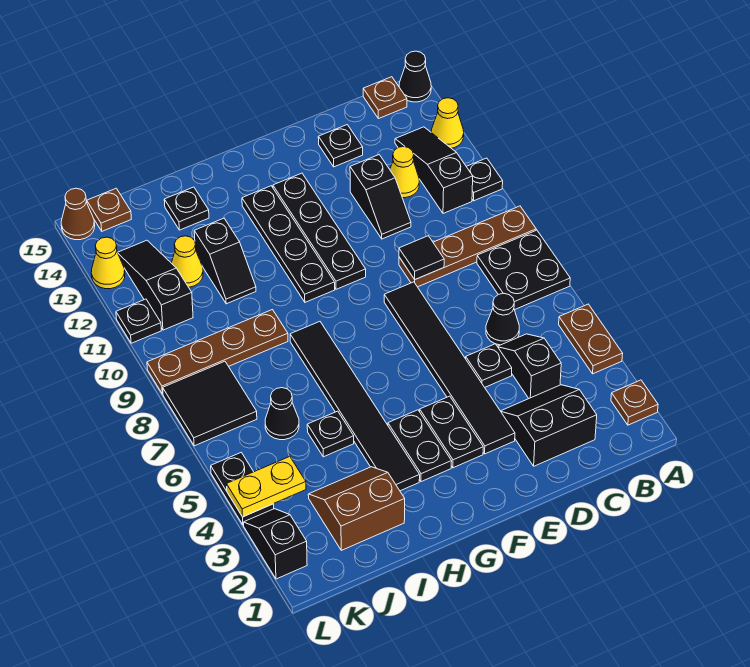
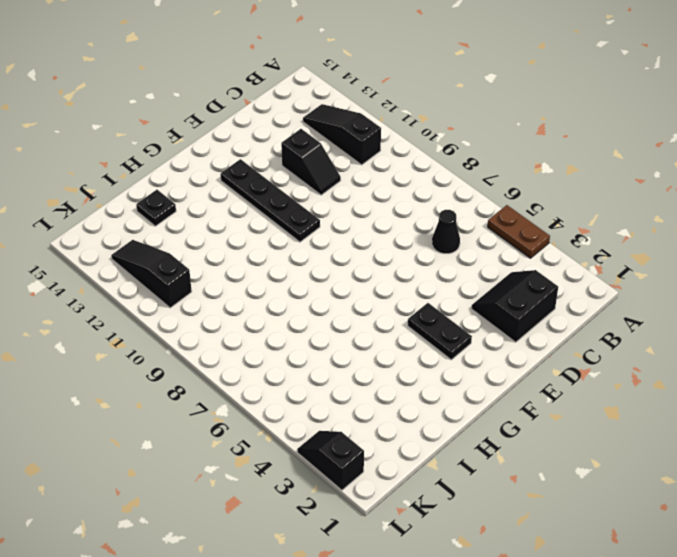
none -> brown 1x1 plate [611,380,658,425]
none -> black 2x2 plate [477,230,570,310]
none -> brown 1x4 plate [399,206,536,287]
none -> black 1x1 plate [466,158,503,201]

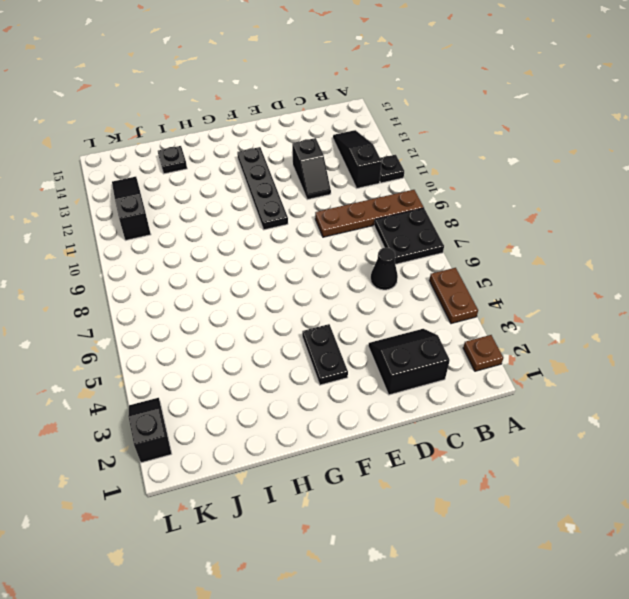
none -> yellow 1x1 cone [431,98,464,148]
none -> black 1x1 cone [399,51,431,102]
none -> brown 1x1 plate [363,77,407,119]
none -> black 1x2 slope [498,334,561,398]

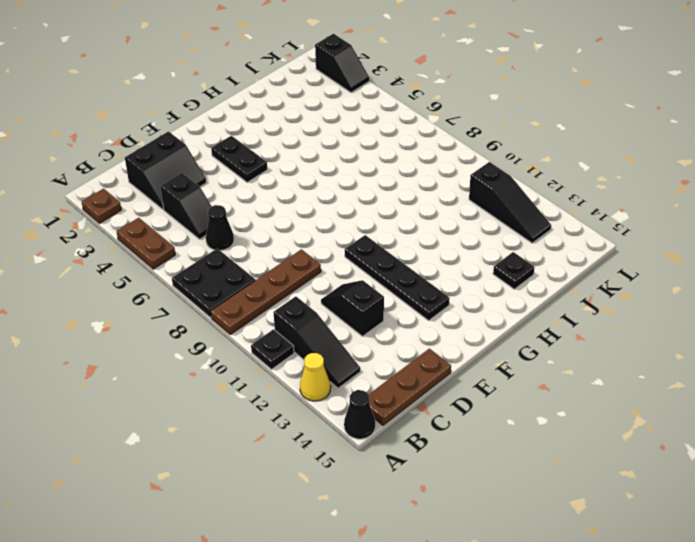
brown 1x3 plate [369,349,451,425] -> brown 1x1 plate [363,77,407,119]
none -> yellow 1x1 cone [390,146,419,198]
none -> black 1x1 plate [466,344,512,387]
none -> black 1x1 plate [318,125,363,167]
none -> black 1x6 tile [384,282,515,454]

